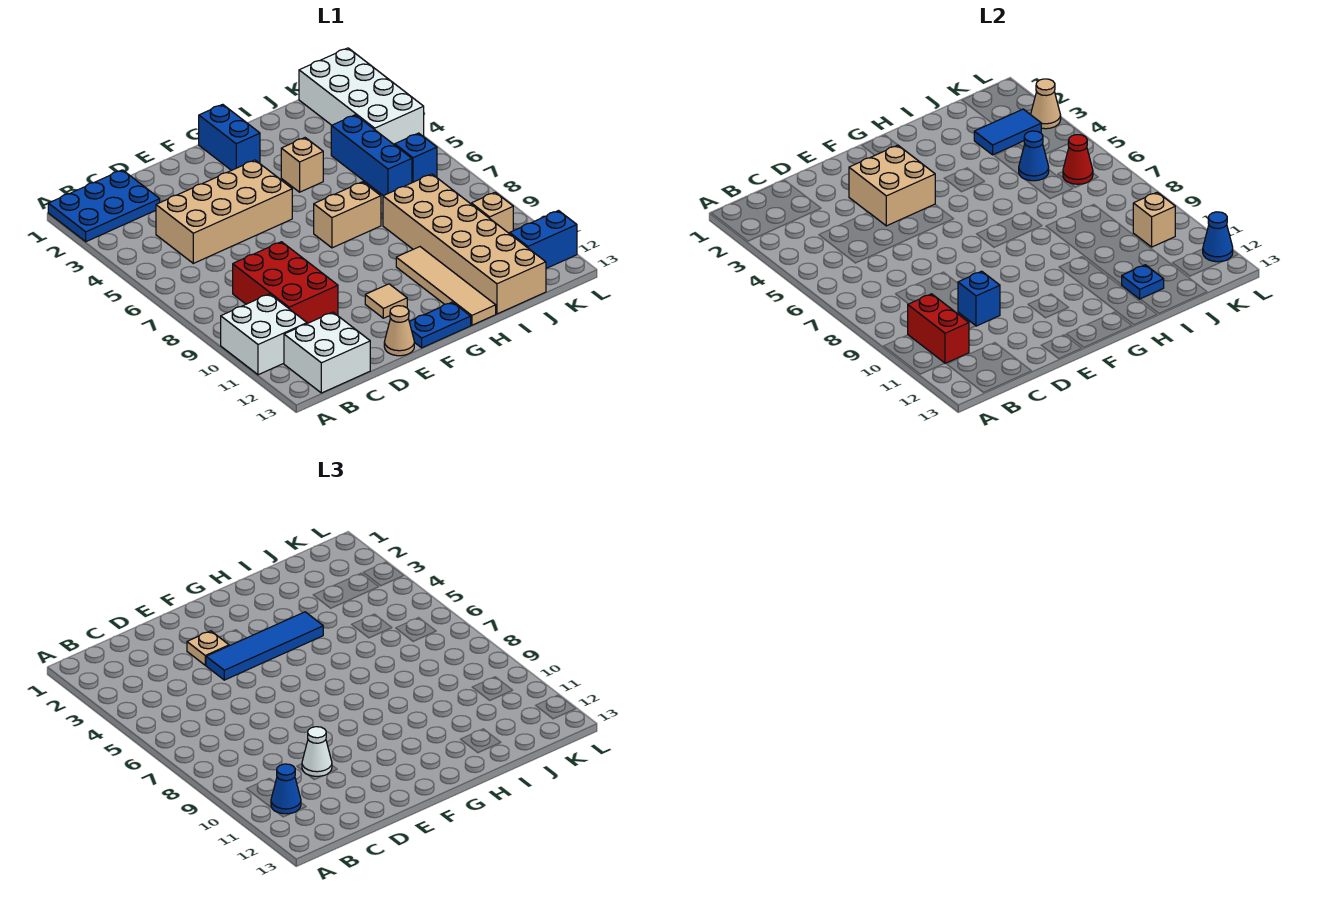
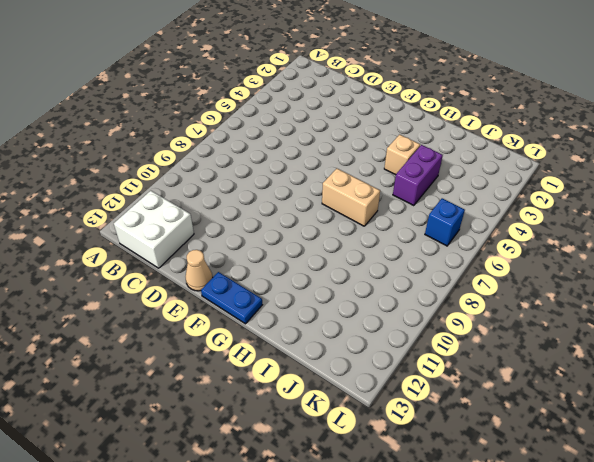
purple 1x2 brick [393,145,443,206] -> none
none -> blue 2x3 plate [48,170,160,242]
none -> white 2x2 brick [221,294,307,375]
none -> tan 2x4 brick [156,160,292,263]
none -> red 2x3 brick [233,242,338,324]

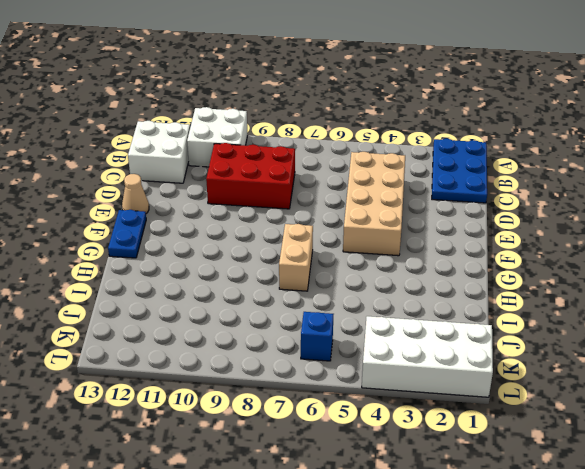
none -> tan 1x1 tile [365,284,407,318]
none -> blue 1x2 brick [199,104,260,171]
none -> tan 1x1 brick [281,138,323,192]
none -> tan 1x4 tile [396,247,496,325]

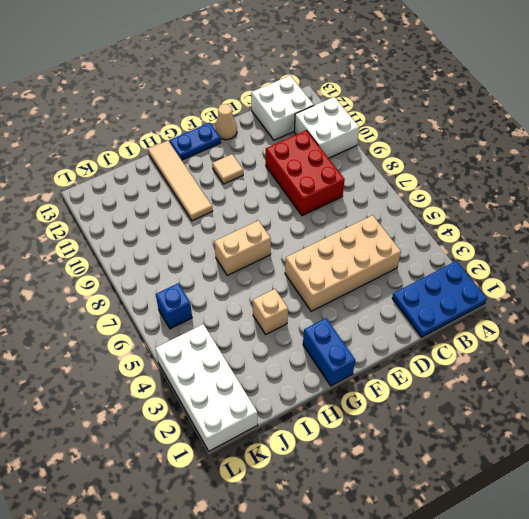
none -> tan 2x6 brick [383,174,546,314]
none -> blue 1x3 brick [331,115,412,196]
none -> tan 1x1 brick [471,192,513,234]
none -> blue 1x2 brick [510,211,577,268]

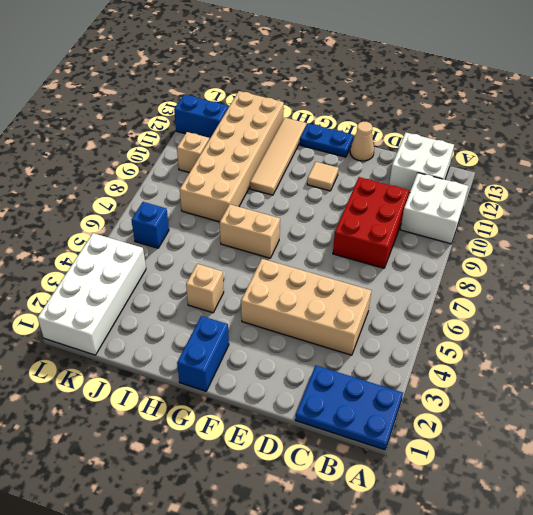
none -> blue 1x3 brick [331,115,412,196]
none -> red 1x2 brick [908,294,969,363]
none -> blue 1x1 brick [958,271,1000,326]
none -> tan 2x2 brick [849,145,935,226]

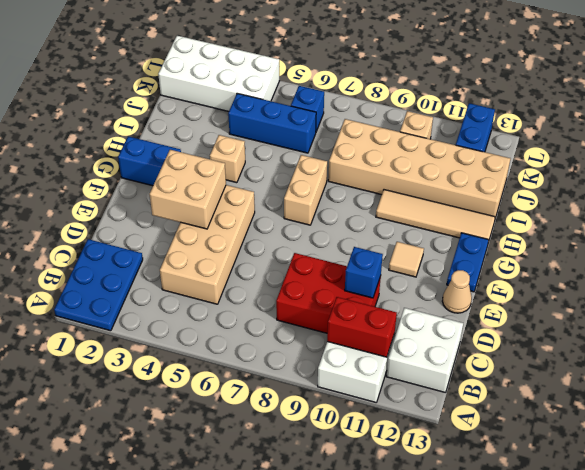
none -> blue 1x1 plate [1122,265,1164,299]
none -> blue 1x2 tile [974,109,1041,155]
none -> blue 1x1 cone [1019,131,1049,181]
none -> red 1x1 cone [1063,135,1093,184]

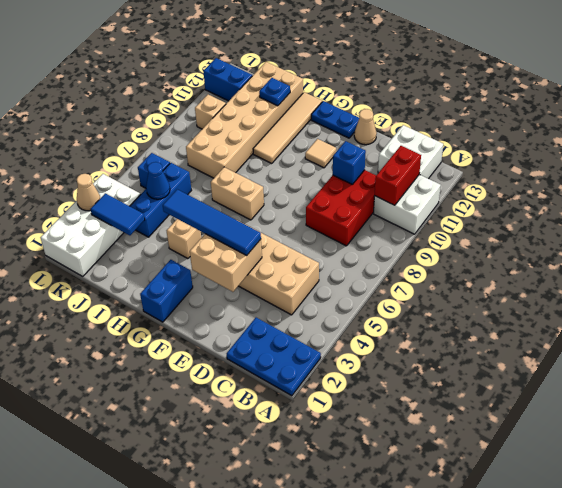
none -> red 1x1 cone [1063,135,1093,184]
none -> tan 1x1 brick [1133,192,1175,247]
none -> blue 1x1 cone [1203,212,1233,262]
none -> blue 1x1 cone [271,764,301,814]

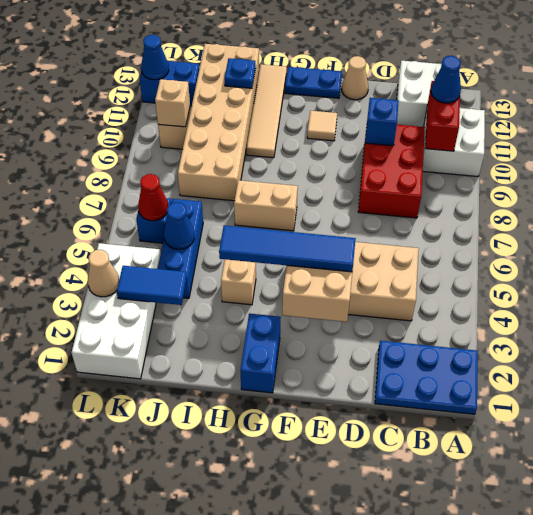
none -> white 1x1 cone [302,727,332,776]
none -> tan 1x1 plate [187,631,229,665]

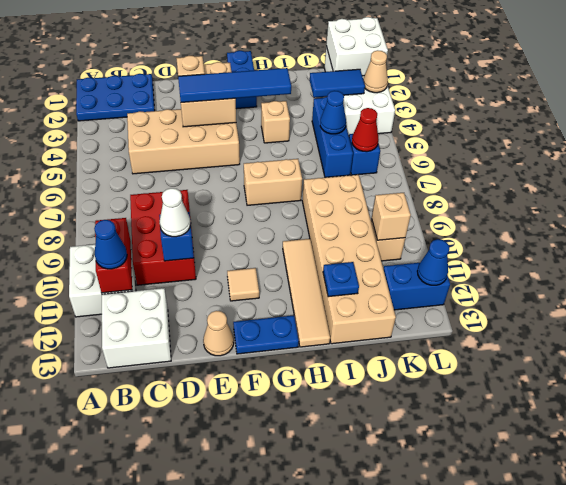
white 2x2 brick [326,17,388,76] -> none

